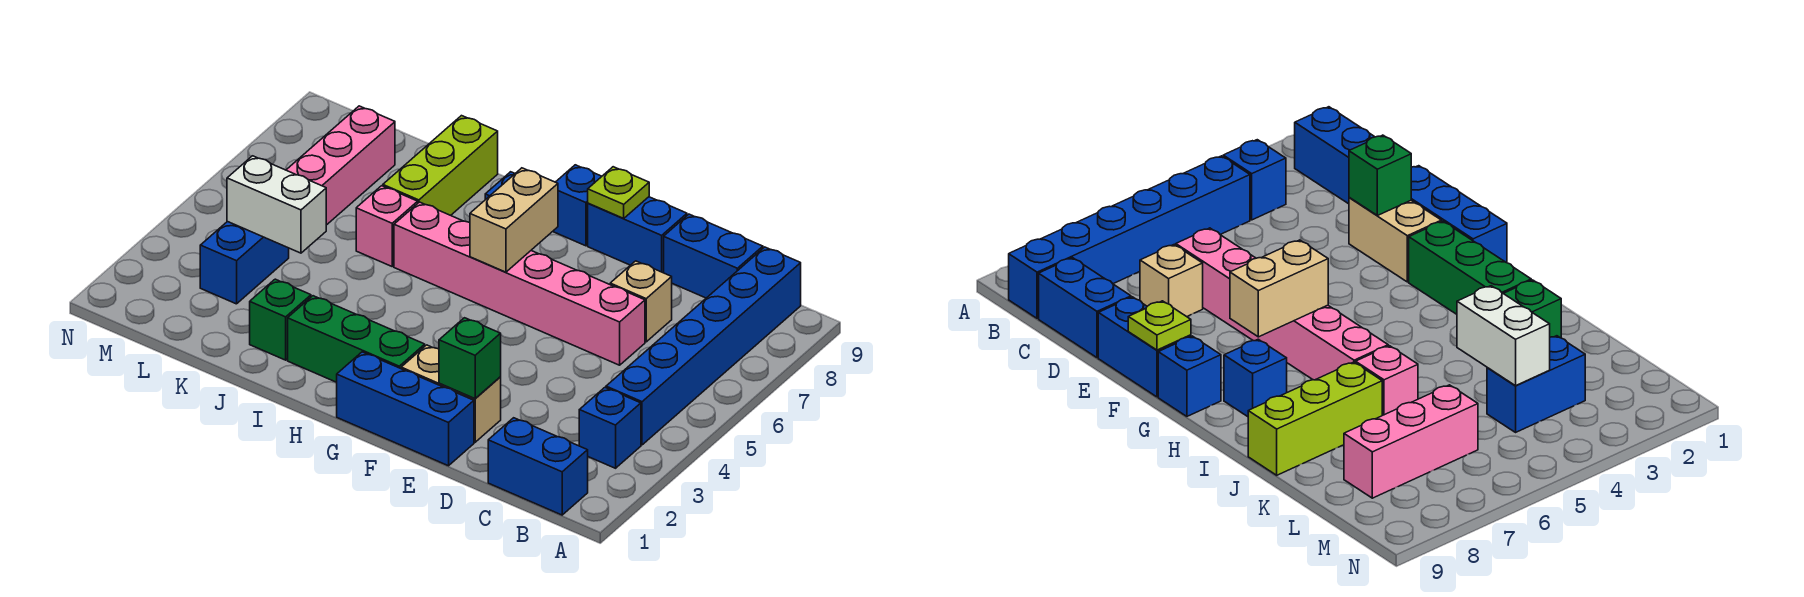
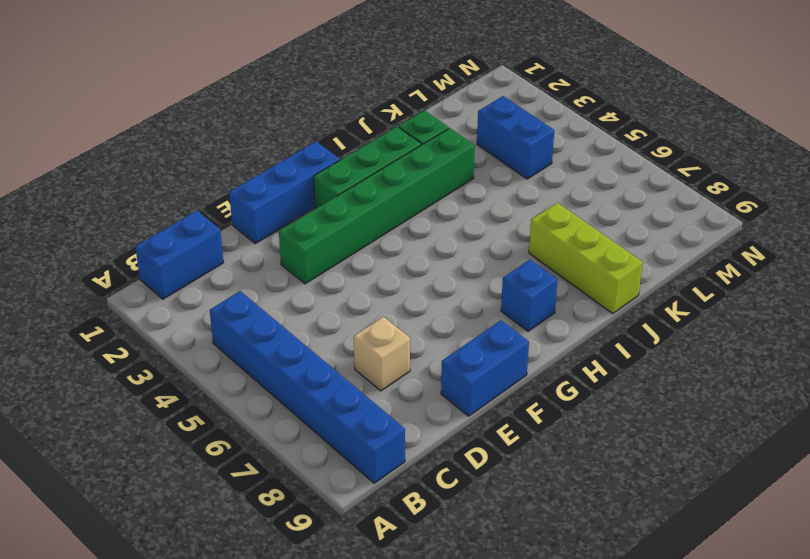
green 1x6 brick [279,128,475,284] -> none
none -> blue 1x1 brick [579,388,641,468]
none -> blue 1x2 brick [664,214,763,298]
none -> pink 1x6 brick [394,202,645,365]

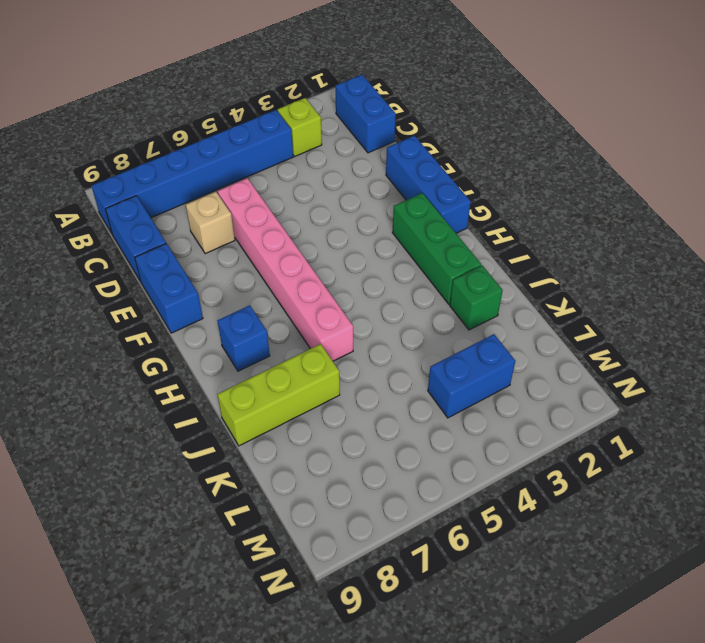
lime 1x1 brick [278,98,322,156] -> blue 1x1 brick [579,388,641,468]
none -> tan 1x2 brick [401,345,501,442]
none -> blue 1x1 brick [553,165,602,246]
none -> pink 1x1 brick [356,186,418,266]

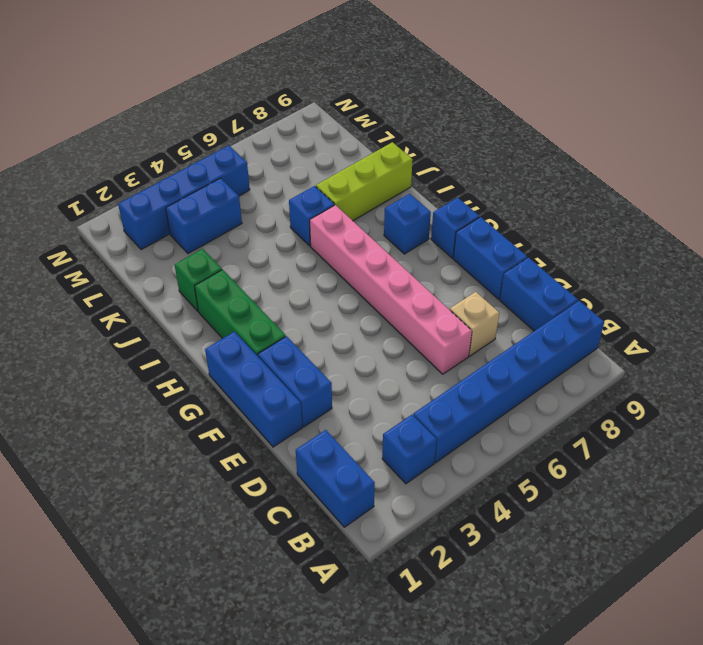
blue 1x2 brick [258,336,332,427] -> tan 1x2 brick [401,345,501,442]
blue 1x1 brick [289,186,334,246] -> pink 1x1 brick [356,186,418,266]
blue 1x4 brick [118,146,250,250] -> none
none -> pink 1x3 brick [287,106,395,225]
none -> green 1x1 brick [439,318,501,399]
none -> lime 1x1 plate [588,167,649,219]

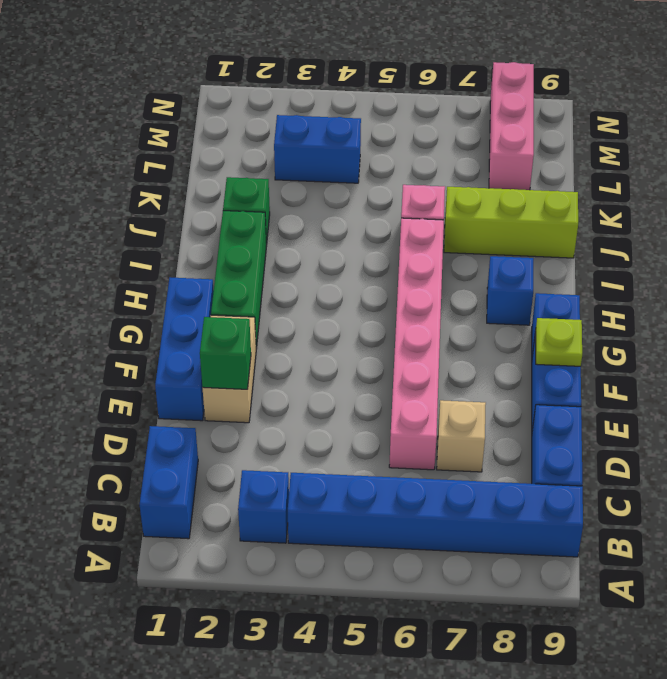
pink 1x3 brick [489,62,534,190] -> pink 1x3 brick turned to [287,106,395,225]
none -> tan 1x2 brick [470,168,558,272]
none -> white 1x2 brick [227,156,326,253]

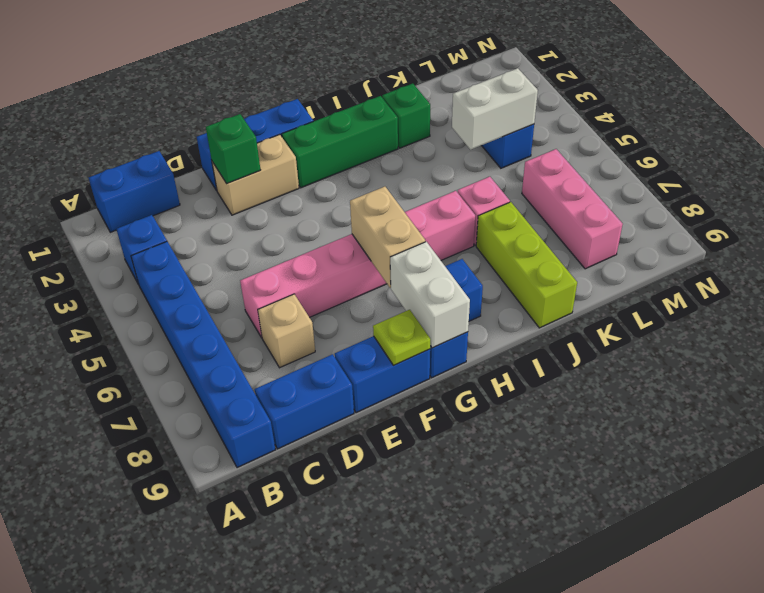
white 1x2 brick [390,242,470,348] -> none

